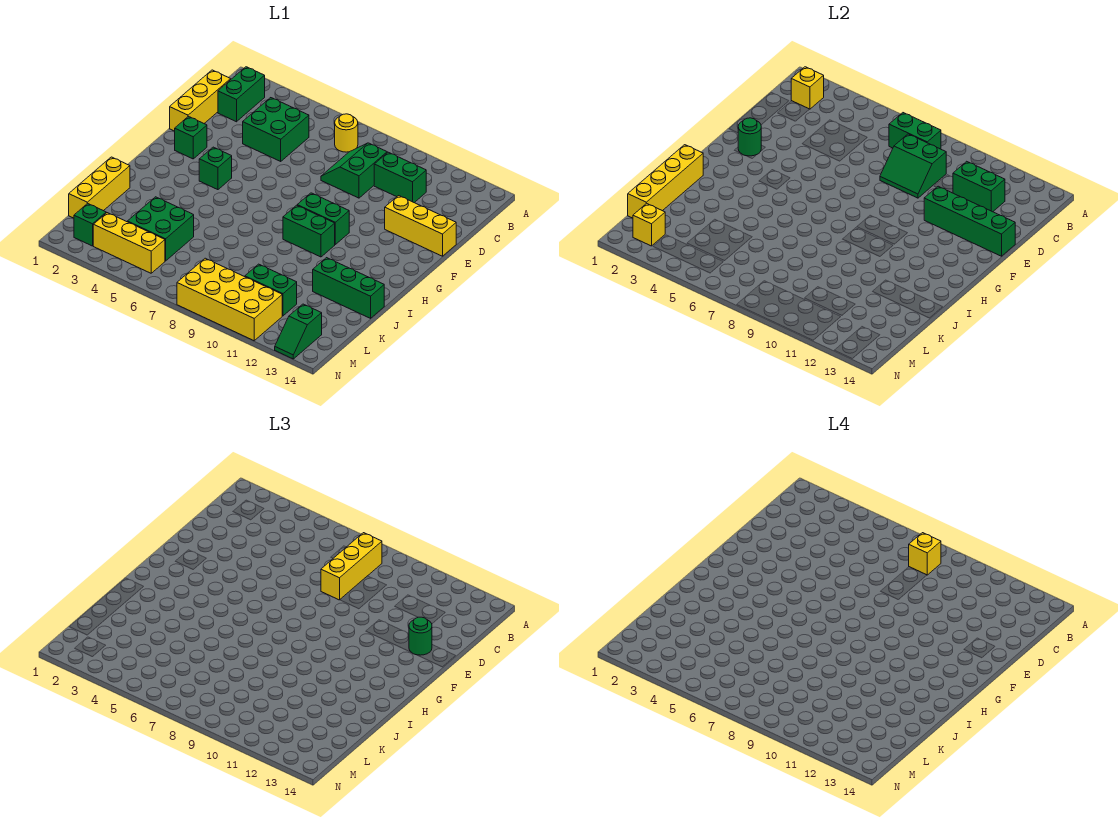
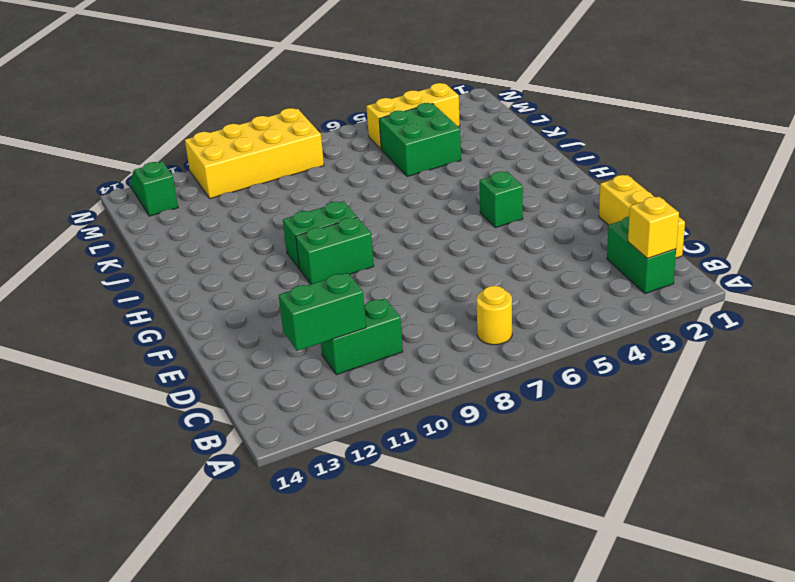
none -> green 2x2 brick [243,98,309,161]
none -> green 2x2 slope [321,143,387,198]
none -> yellow 1x3 brick [385,196,456,256]
none -> green 1x1 brick [175,117,207,159]

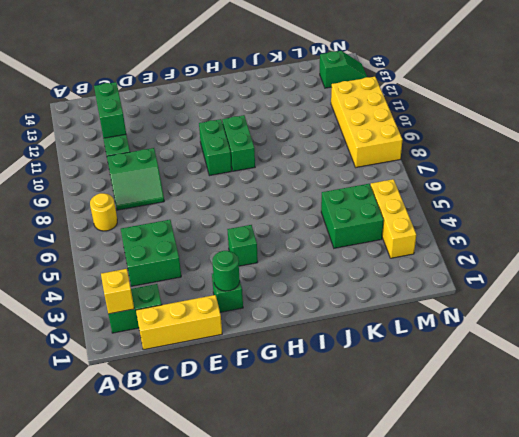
none -> yellow 1x3 brick [385,196,456,256]
none -> yellow 1x3 brick [69,157,130,218]
none -> green 1x3 brick [313,258,384,318]
none -> green 1x2 brick [245,264,297,316]

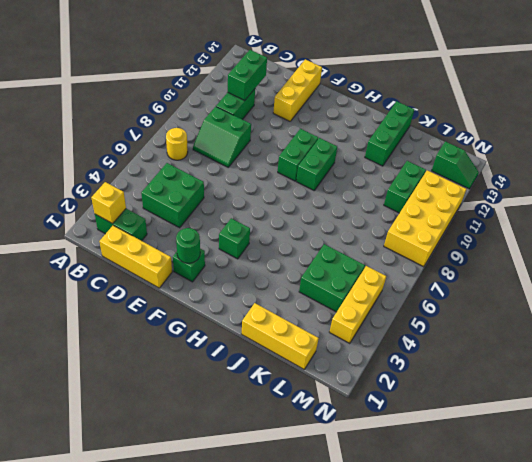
none -> green 1x1 brick [74,203,106,246]
none -> green 1x2 brick [889,113,941,149]
none -> green 2x2 slope [880,134,946,198]
none -> green 1x4 brick [924,186,1015,256]

